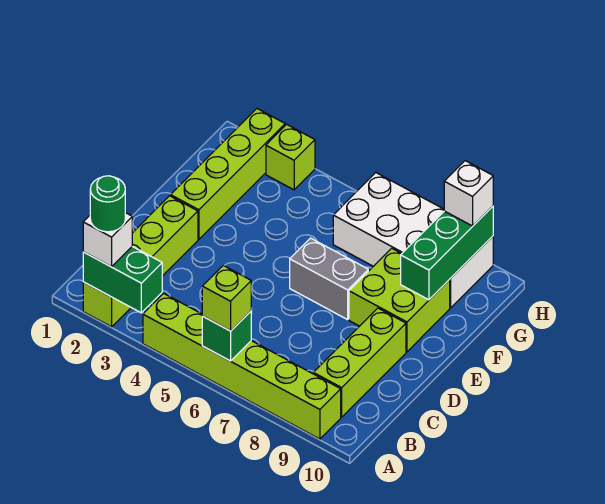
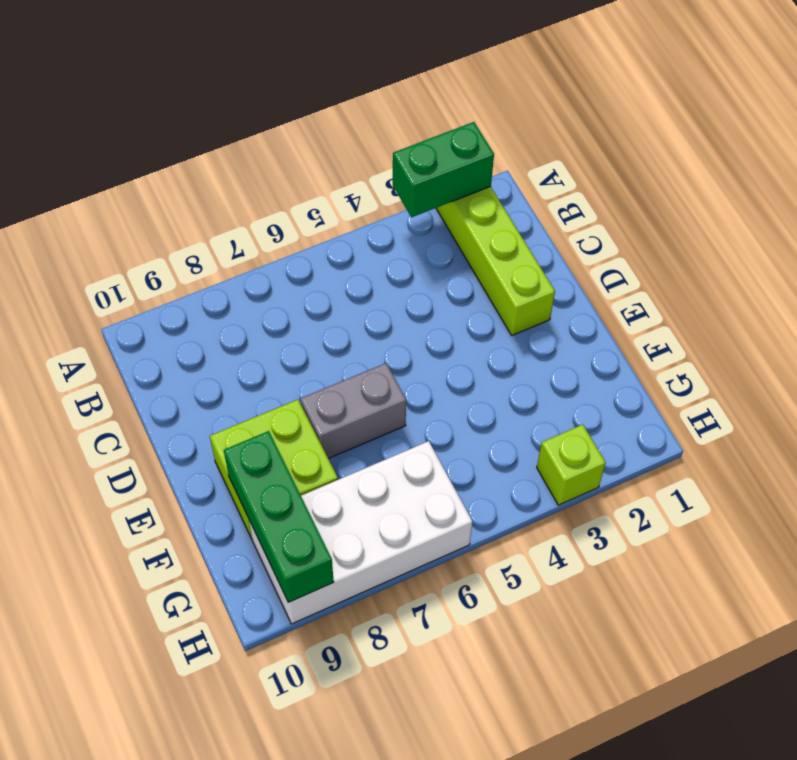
none -> lime 1x6 brick [143,293,341,439]
none -> lime 1x3 brick [313,308,406,417]
none -> lime 1x4 brick [171,109,285,239]

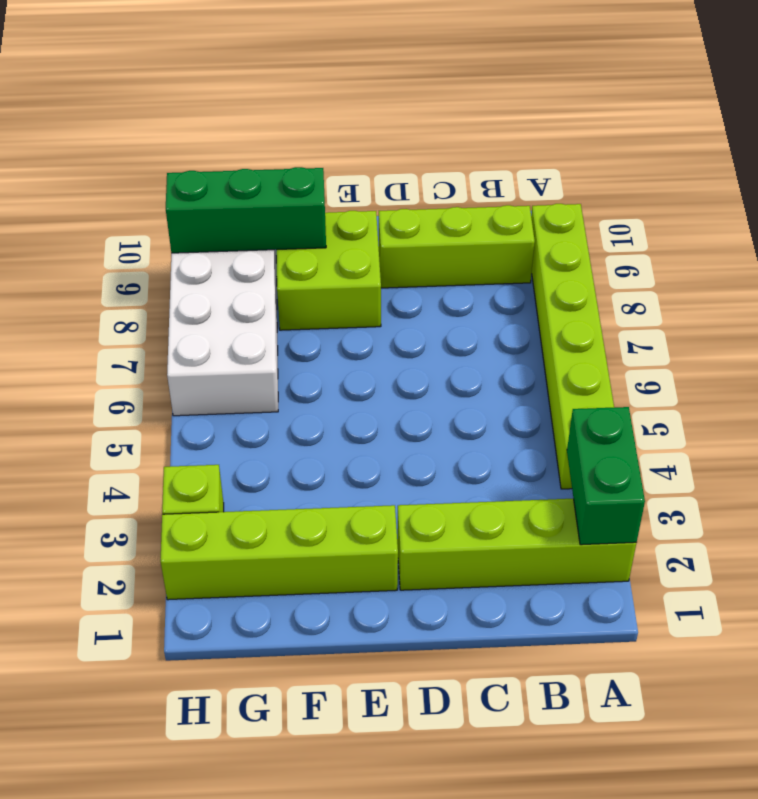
none -> grey 1x2 brick [290,238,368,320]
none -> green 1x1 brick [202,311,251,361]
none -> white 1x1 brick [83,213,132,267]

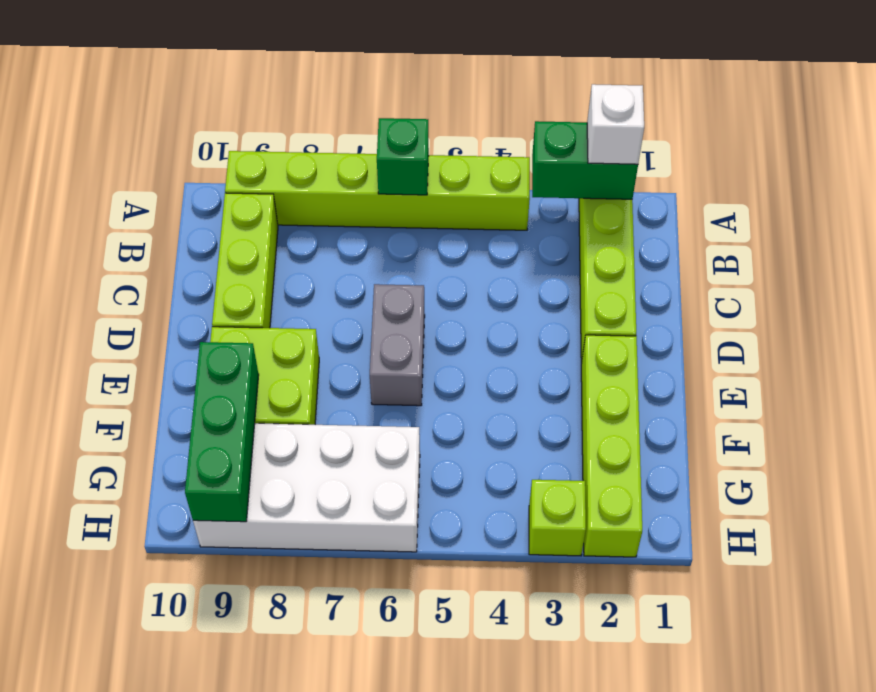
grey 1x2 brick [370,284,425,406] -> grey 1x2 brick turned to [290,238,368,320]
none -> lime 1x1 brick [202,266,251,331]
none -> white 1x1 brick [444,161,493,226]
none -> green 1x1 round brick [90,176,125,232]

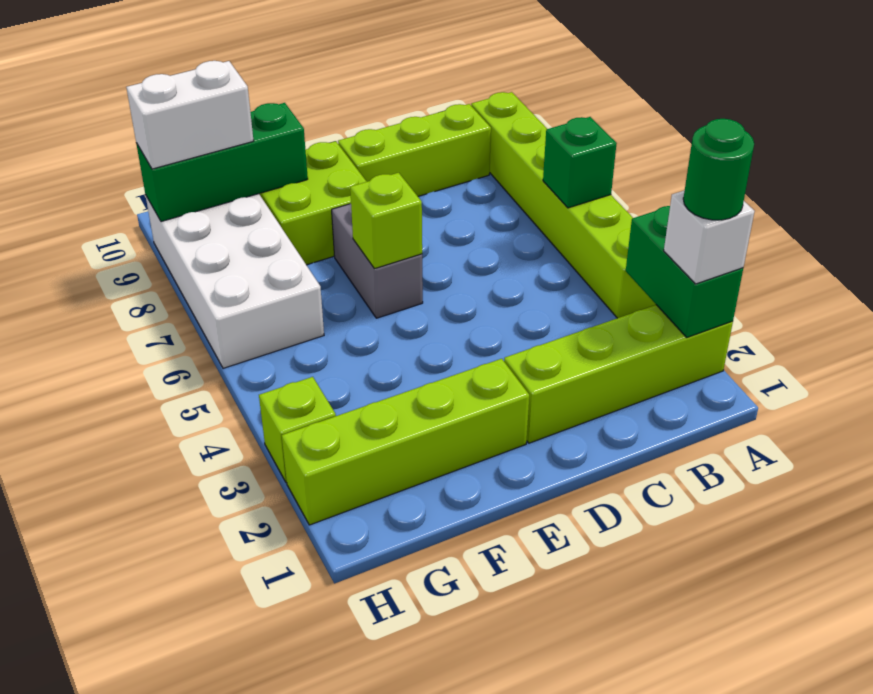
lime 1x1 brick [350,173,422,269] -> lime 1x1 brick moved to [202,266,251,331]
white 1x2 brick [126,61,254,169] -> white 1x1 brick [444,161,493,226]

